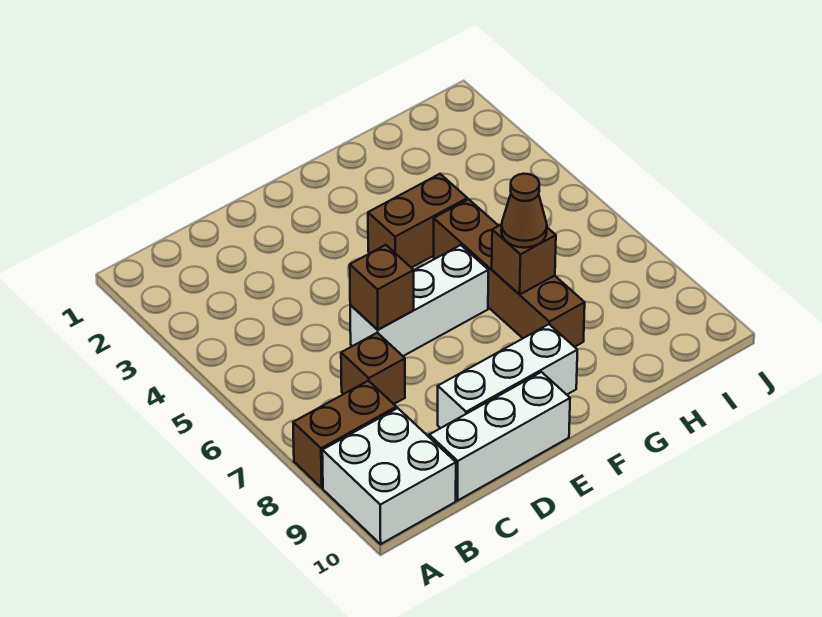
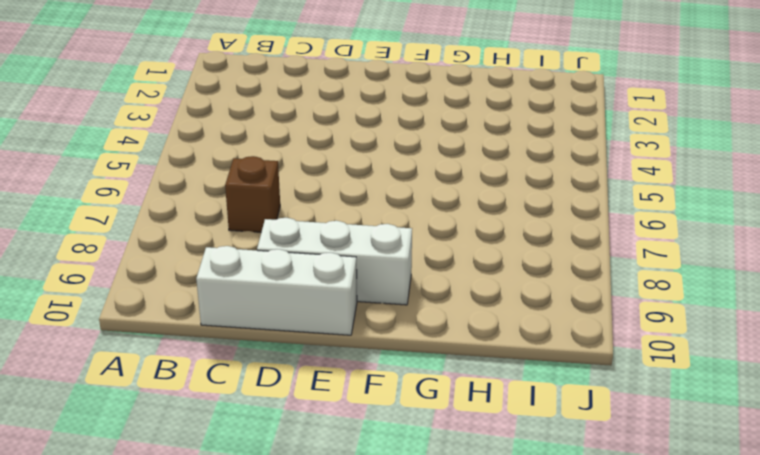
none -> brown 1x2 brick [293,381,396,488]
none -> white 2x2 brick [322,408,456,544]

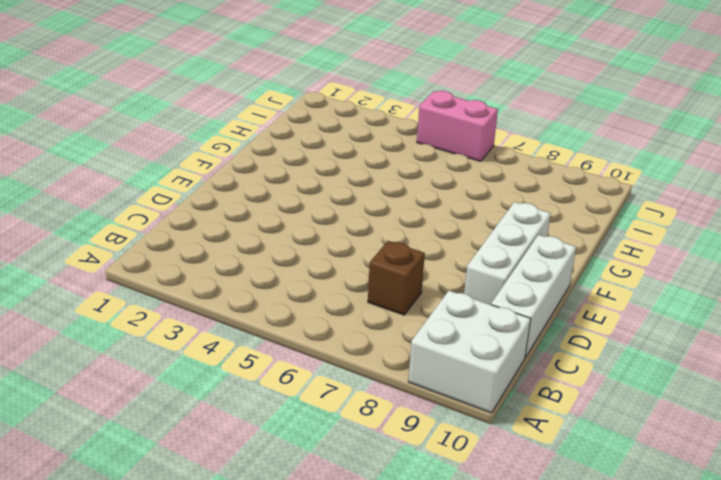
pink 1x2 brick [417,91,498,161] -> none
none -> brown 1x2 brick [293,381,396,488]
none -> white 1x3 brick [350,245,488,356]

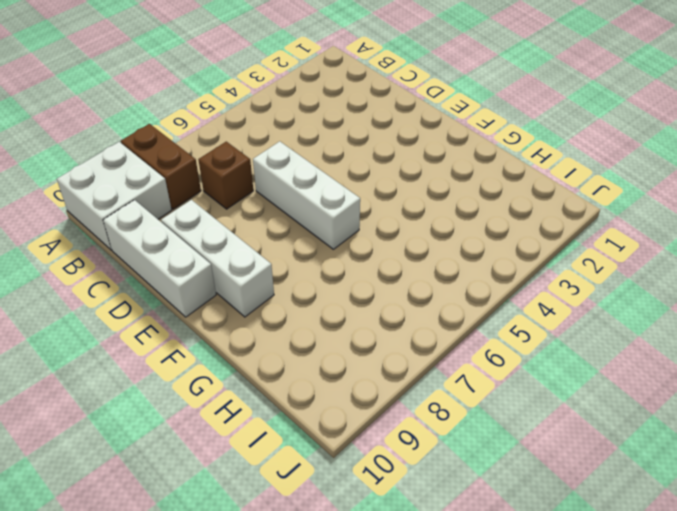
none -> brown 1x2 brick [368,174,467,268]
none -> brown 1x4 brick [434,199,585,347]

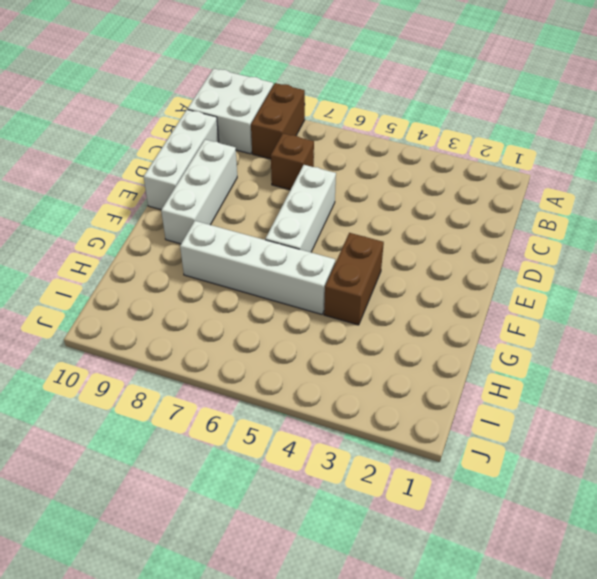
white 1x4 brick [180,221,335,314] -> brown 1x4 brick [434,199,585,347]
none -> brown 1x1 brick [350,245,414,330]
none -> brown 1x1 brick [492,224,556,295]

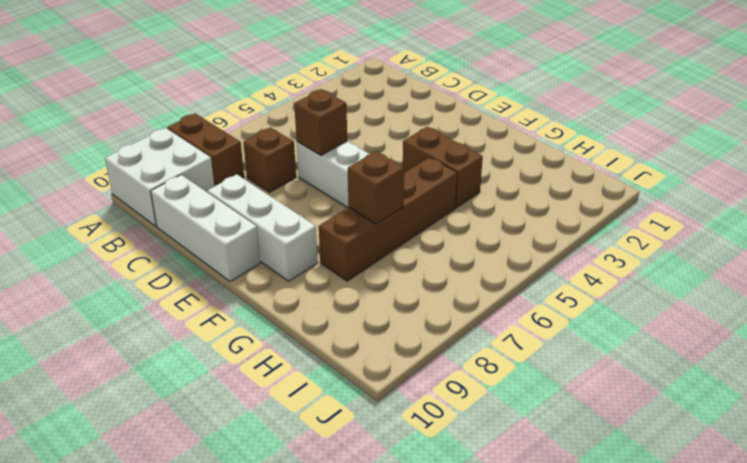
none -> brown 1x1 cone [501,174,547,248]

